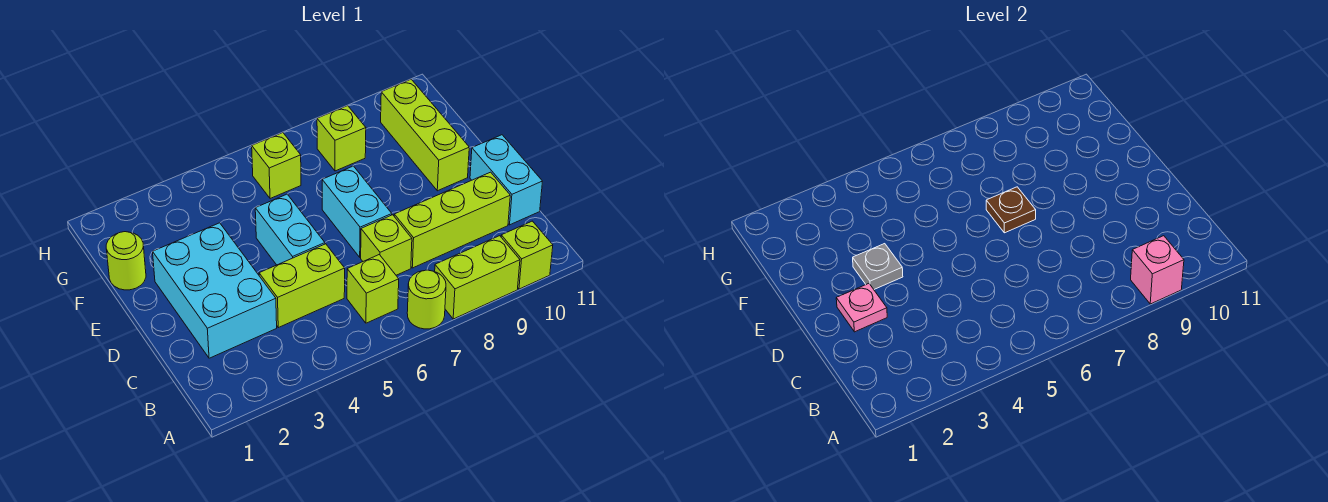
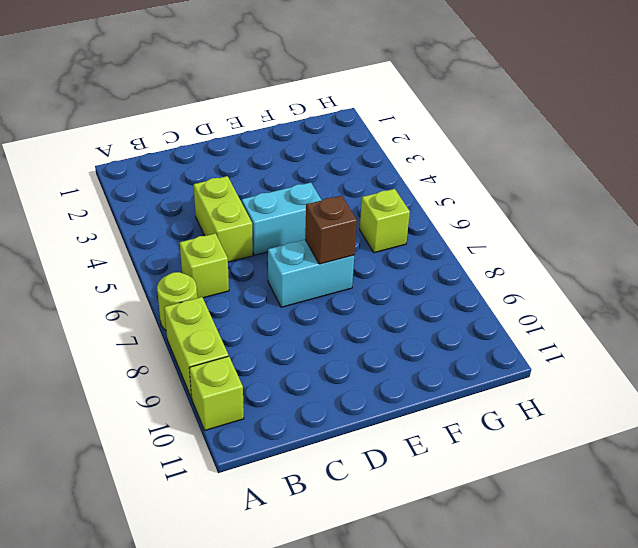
brown 1x1 brick [305,196,357,264] -> brown 1x1 plate [986,187,1036,233]
none -> cyan 2x3 brick [153,223,277,358]
none -> lime 1x1 brick [361,215,412,275]
none -> lime 1x3 brick [394,172,510,268]

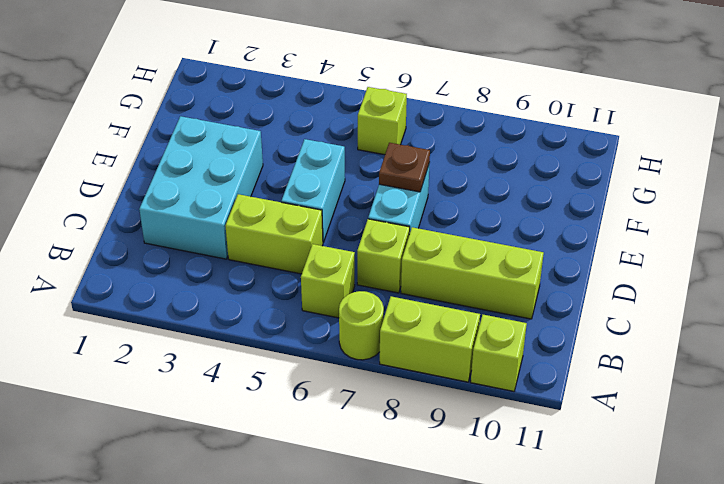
none -> cyan 1x2 brick [470,135,543,225]
none -> lime 1x3 brick [381,79,469,191]
none -> lime 1x1 round brick [106,232,146,290]

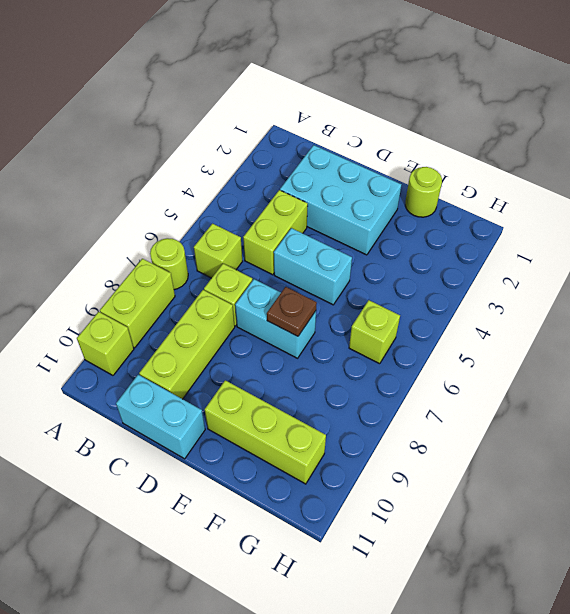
none -> lime 1x1 brick [317,106,366,171]
none -> pink 1x1 brick [1131,236,1184,304]
none -> pink 1x1 plate [836,284,887,332]

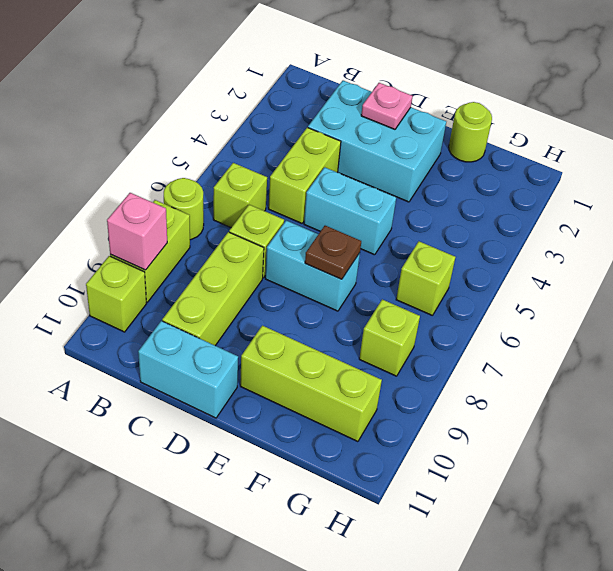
none -> grey 1x1 plate [853,244,903,289]

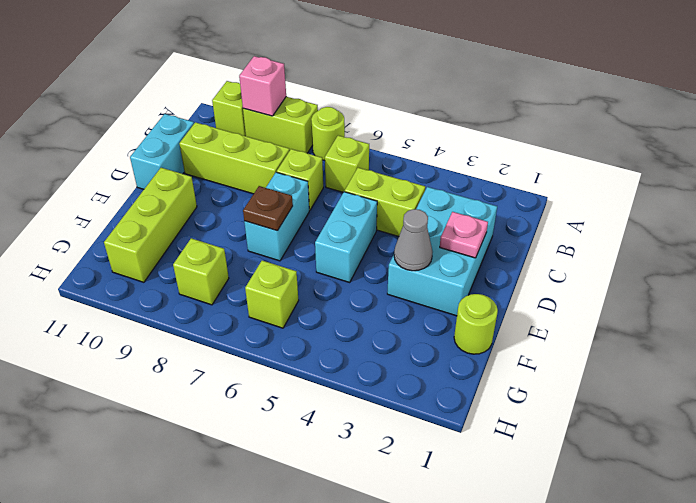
grey 1x1 cone [394,209,432,271] -> grey 1x1 plate [853,244,903,289]

